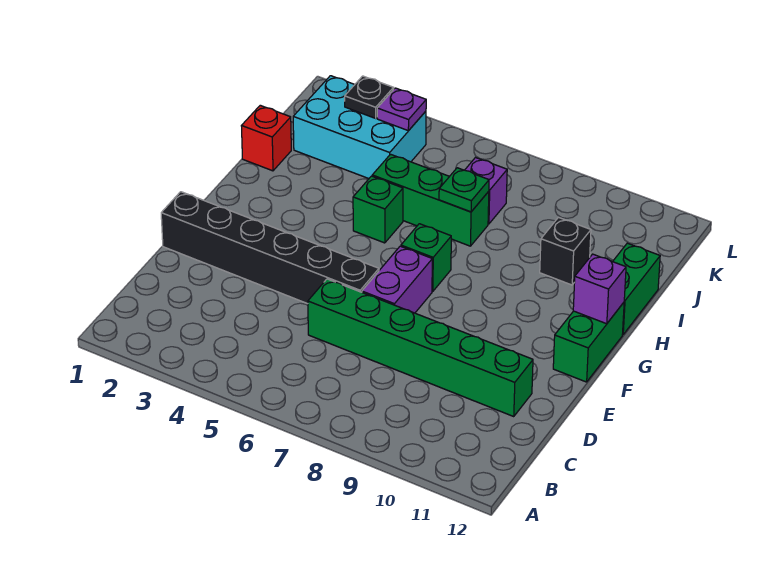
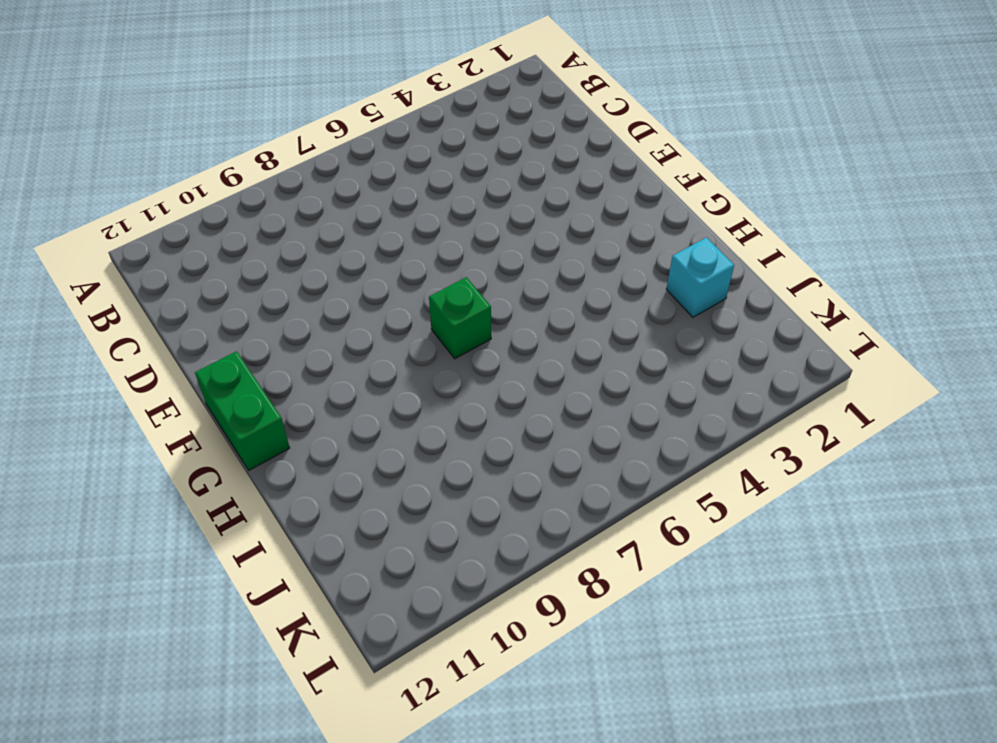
cyan 1x1 brick [666,237,734,317] -> none
none -> green 1x6 brick [308,279,533,416]
none -> black 1x6 brick [161,192,379,304]
none -> purple 1x2 brick [362,246,432,313]

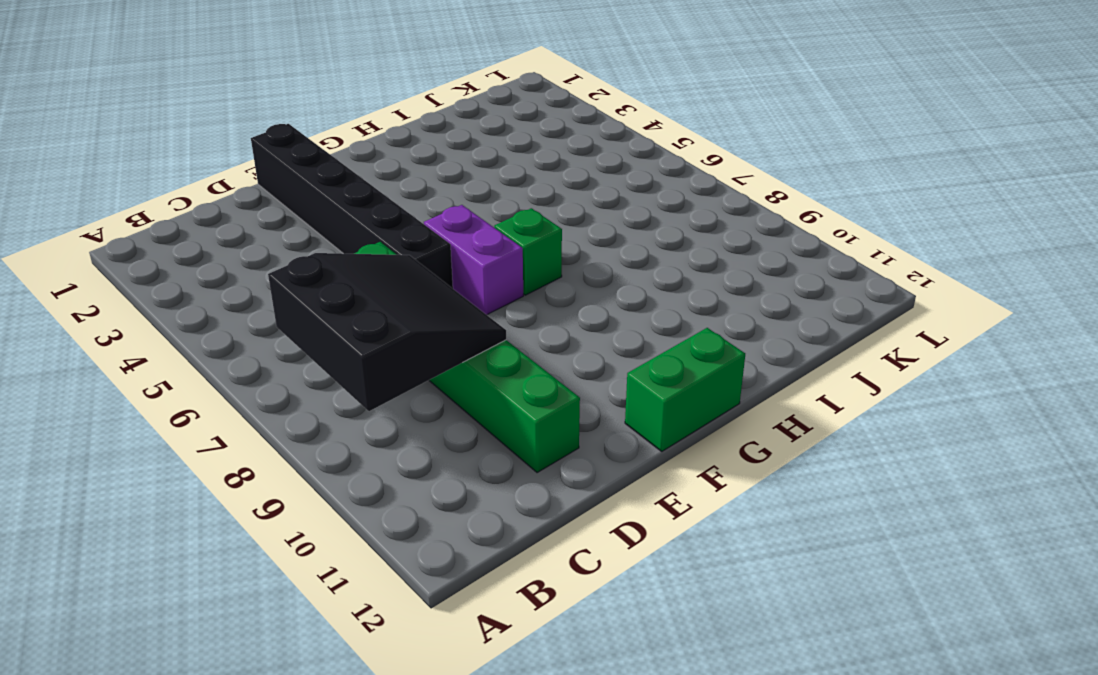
black 3x3 slope [268,253,506,411] -> none
purple 1x2 brick [424,205,523,315] -> purple 1x2 brick turned to [362,246,432,313]
none -> green 1x1 brick [353,176,403,243]
none -> green 1x2 brick [613,243,660,335]
none -> red 1x1 brick [242,105,291,171]

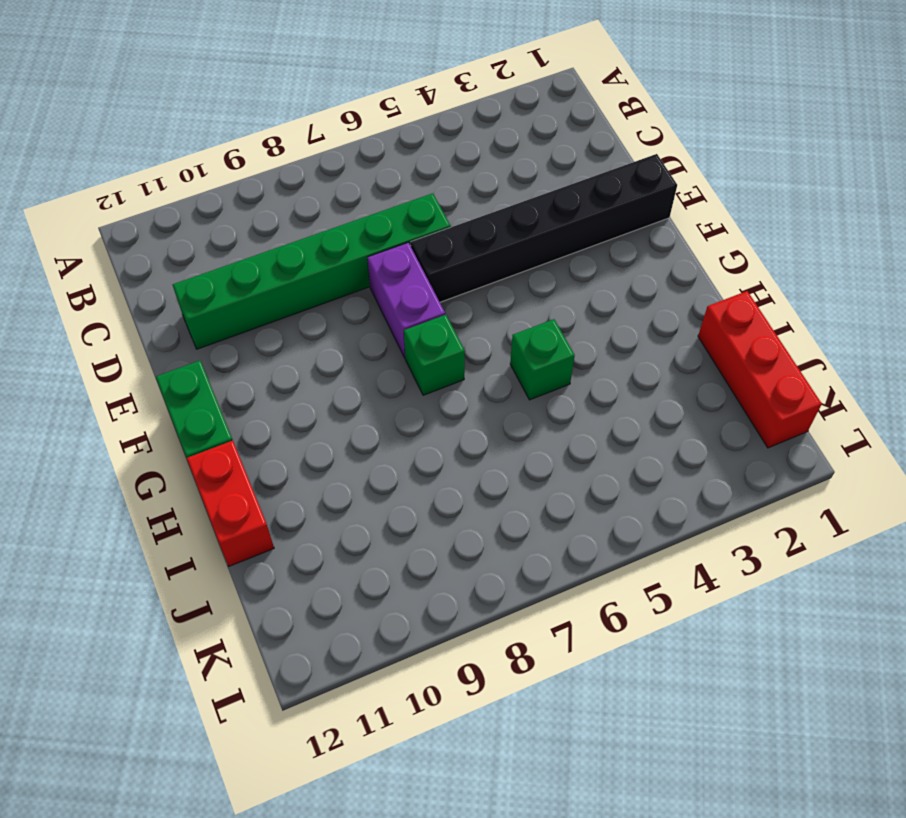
red 1x2 brick [187,441,274,566] -> green 1x2 brick [613,243,660,335]
red 1x3 brick [698,291,822,448] -> red 1x1 brick [242,105,291,171]
none -> green 1x3 brick [372,154,489,246]
none -> black 1x1 brick [540,218,591,285]
none -> cyan 2x3 brick [293,76,426,179]

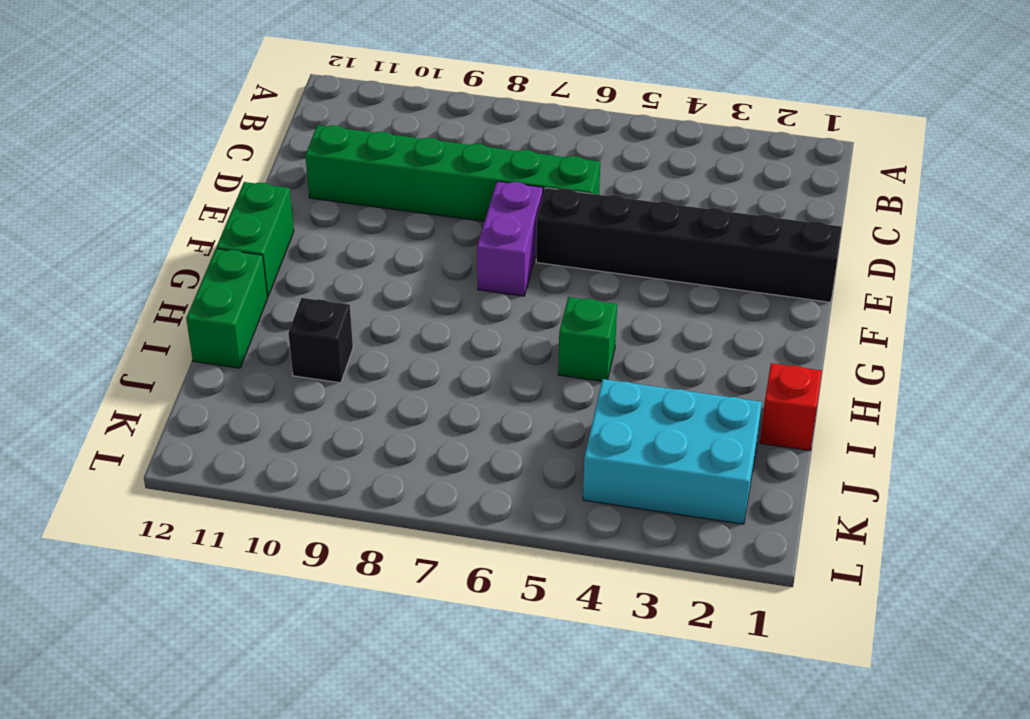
none -> green 1x1 brick [401,224,451,291]
none -> green 1x3 brick [372,154,489,246]
none -> purple 1x1 brick [465,158,507,224]

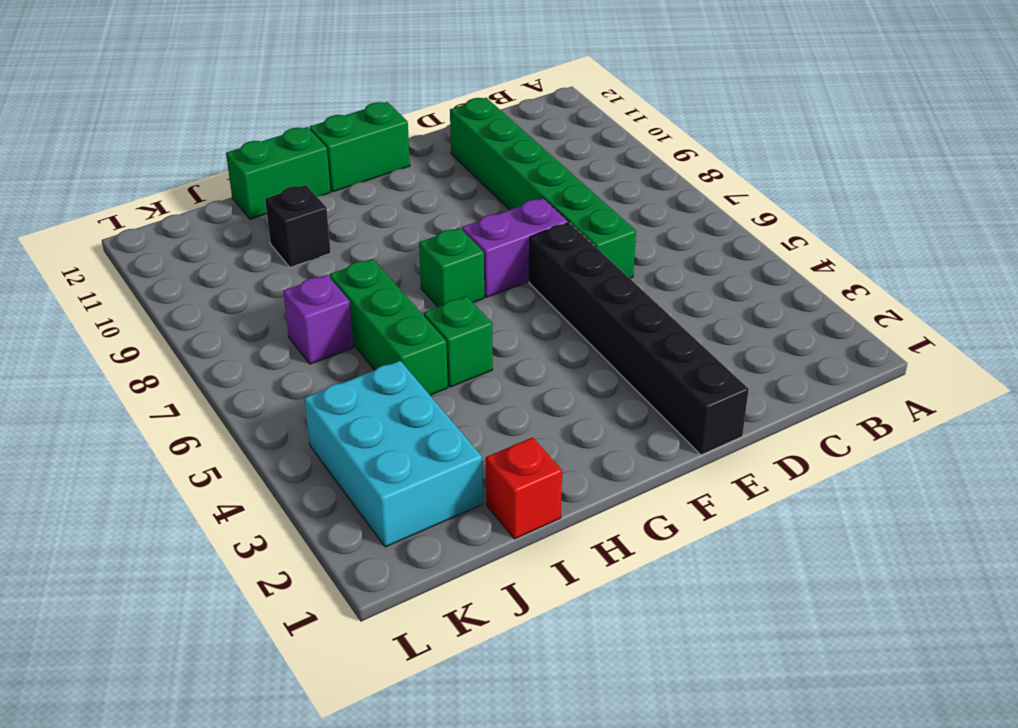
none -> purple 1x1 brick [573,254,626,324]
none -> green 1x1 plate [439,168,489,212]
none -> black 1x1 plate [345,76,394,118]

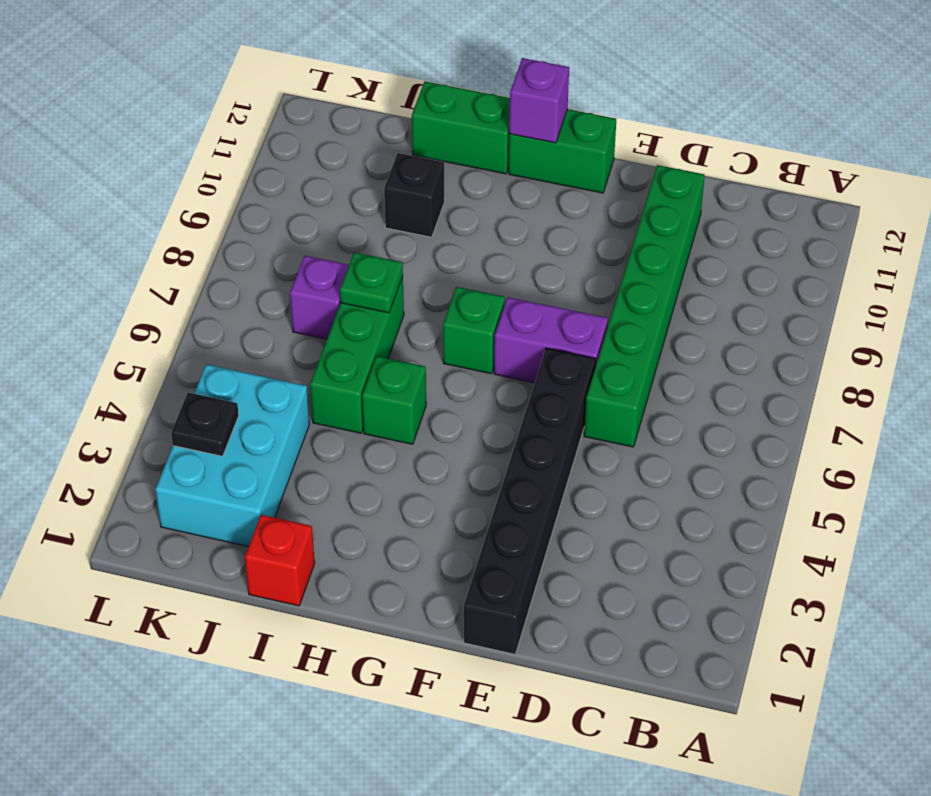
none -> purple 1x1 plate [377,88,426,131]

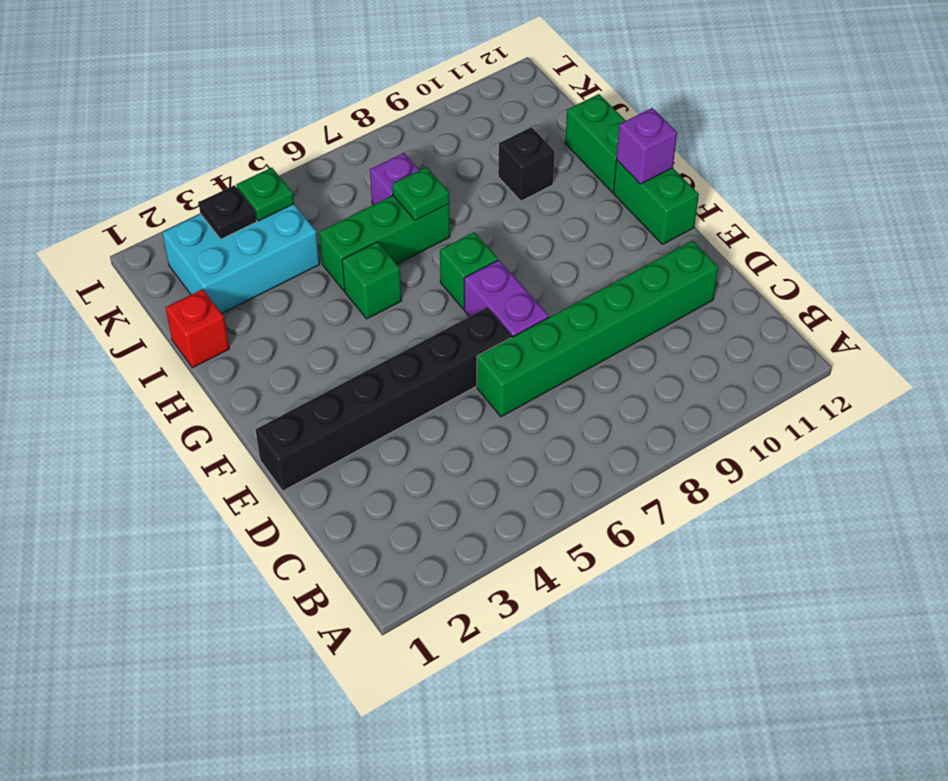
green 1x1 plate [236,168,294,221] -> purple 1x1 plate [377,88,426,131]

